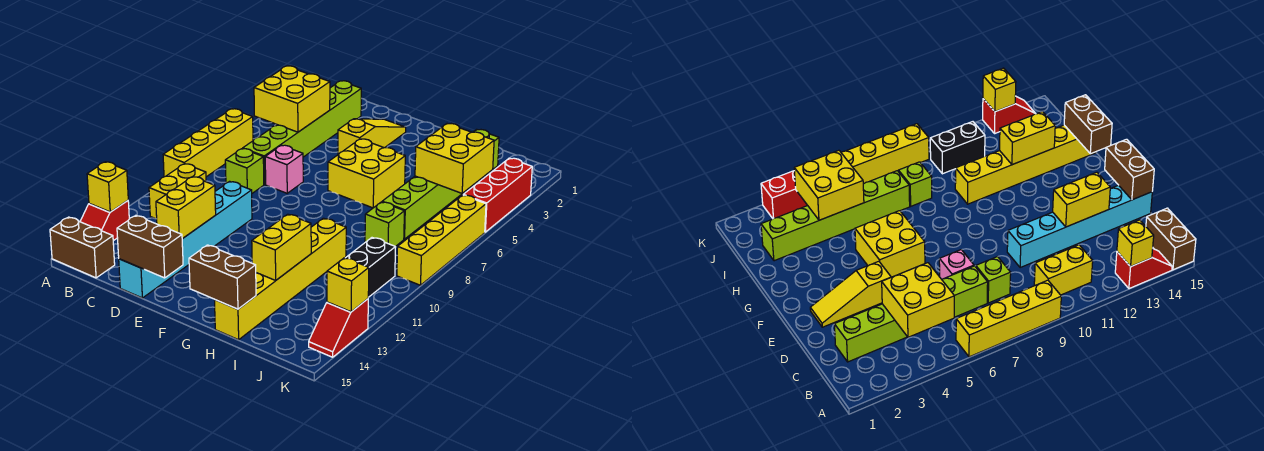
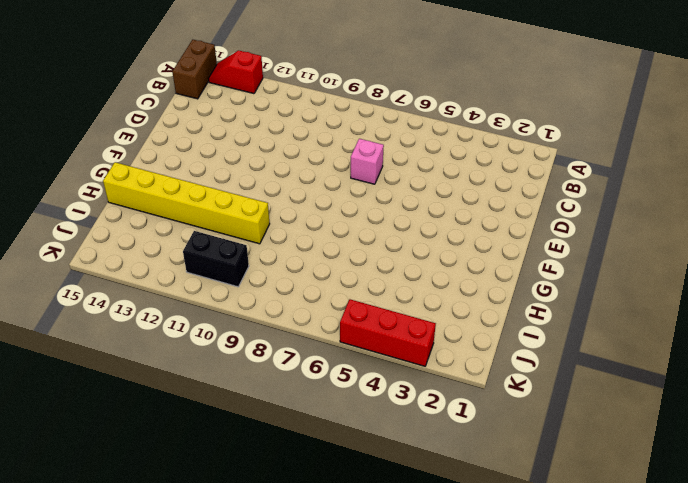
none -> yellow 1x4 brick [163,109,253,177]
none -> yellow 1x2 brick [149,164,206,219]
none -> lime 1x6 brick [243,81,361,185]

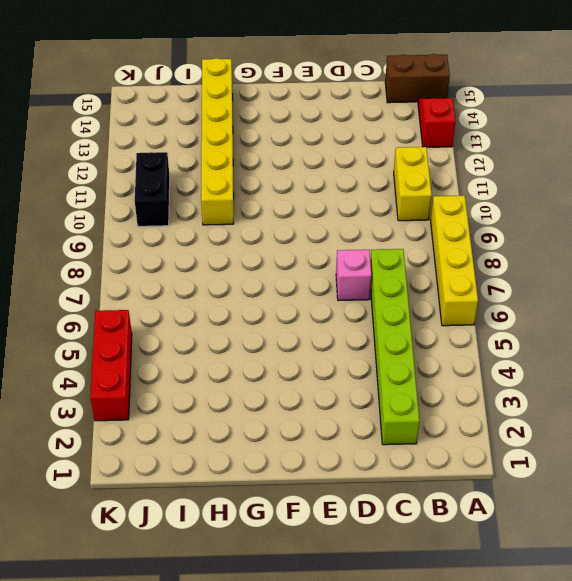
none -> lime 1x1 brick [225,149,264,193]
none -> cyan 1x6 brick [119,181,252,298]
none -> yellow 1x3 slope [338,119,406,154]

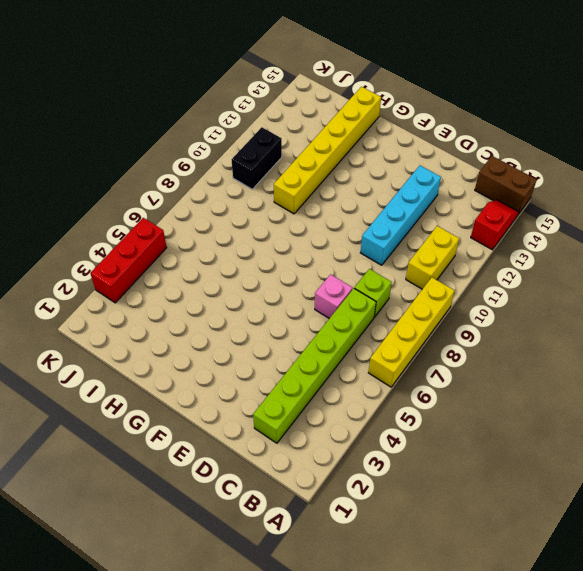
cyan 1x4 brick [360,166,441,265] -> cyan 1x6 brick [119,181,252,298]
none -> yellow 1x3 slope [338,119,406,154]
none -> yellow 2x2 brick [328,139,405,208]
none -> lime 1x6 brick [382,129,499,239]

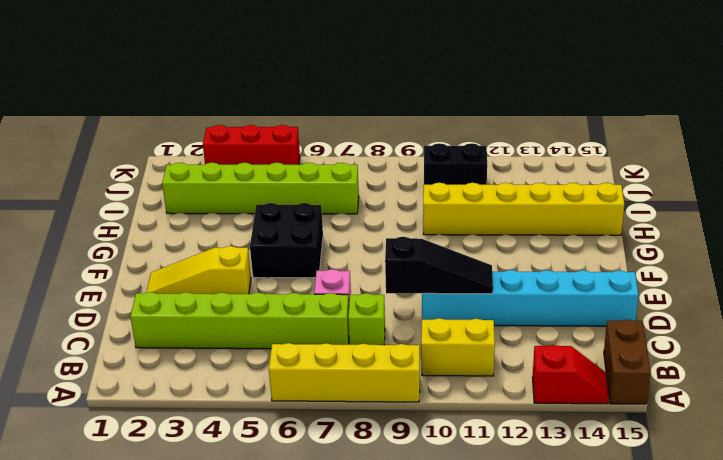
black 1x3 slope [385,237,493,294] -> none
black 2x2 brick [250,203,323,278] -> yellow 2x2 brick [328,139,405,208]
none -> lime 1x1 brick [365,202,404,246]
none -> yellow 1x4 brick [397,195,486,285]
none -> red 1x2 slope [309,299,368,357]

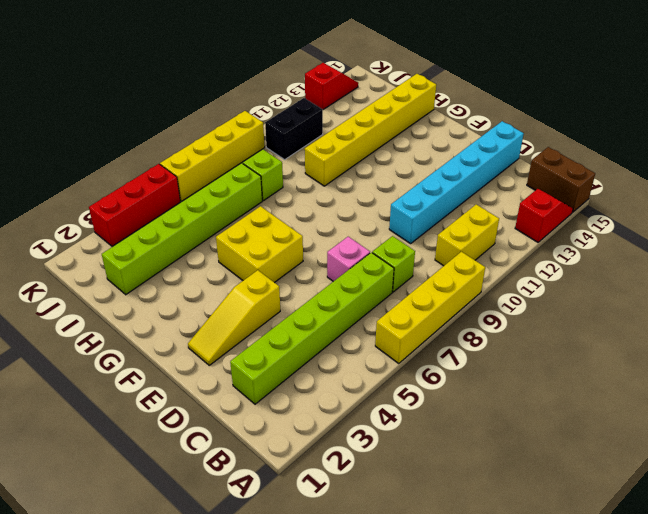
none -> yellow 1x1 brick [87,162,128,212]
none -> yellow 2x2 brick [254,66,330,132]
none -> yellow 1x2 brick [156,177,216,239]

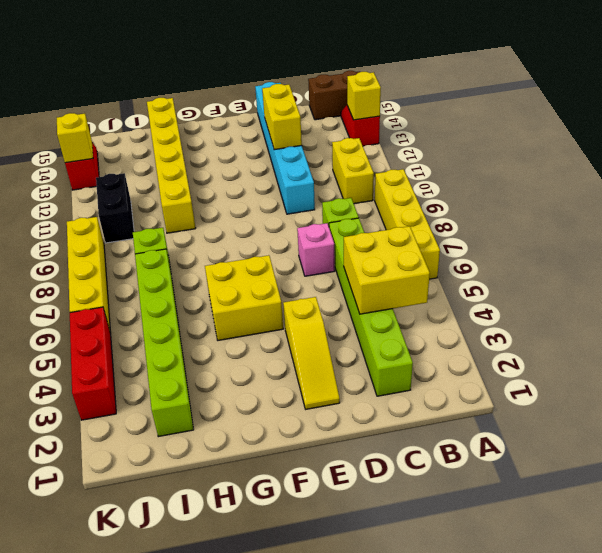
none -> brown 1x2 brick [117,215,183,278]
none -> brown 1x2 brick [189,245,256,309]
none -> yellow 1x2 brick [252,214,311,281]

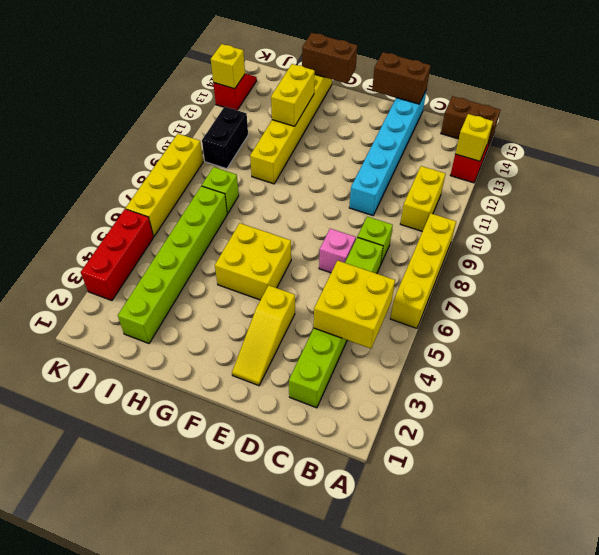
none -> yellow 1x2 brick [156,177,216,239]
none -> yellow 2x2 brick [415,124,494,193]

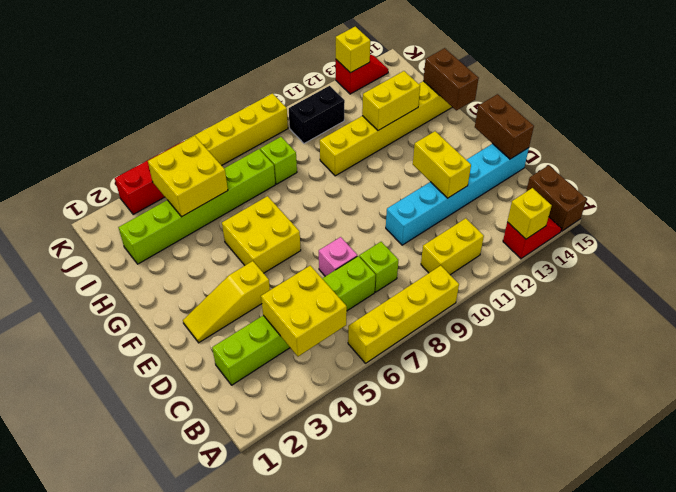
yellow 1x2 brick [413,131,471,198] -> yellow 1x2 brick turned to [156,177,216,239]

